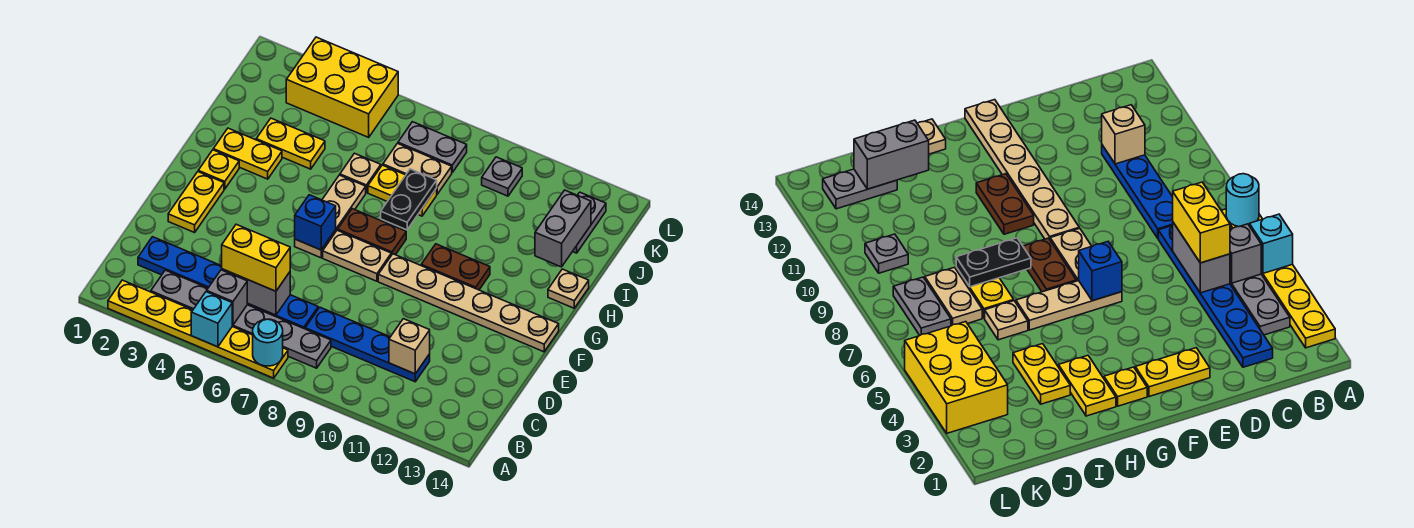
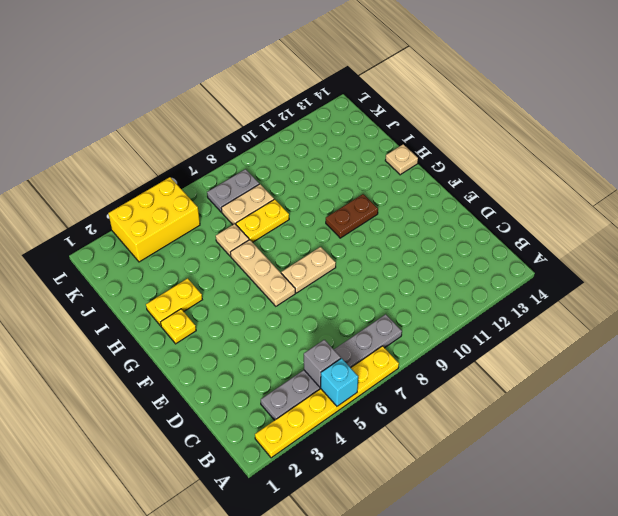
none -> blue 1x6 plate [138,237,318,329]
none -> blue 1x4 plate [305,307,430,382]
none -> yellow 1x2 plate [168,172,224,233]
none -> tan 1x6 plate [378,254,559,352]

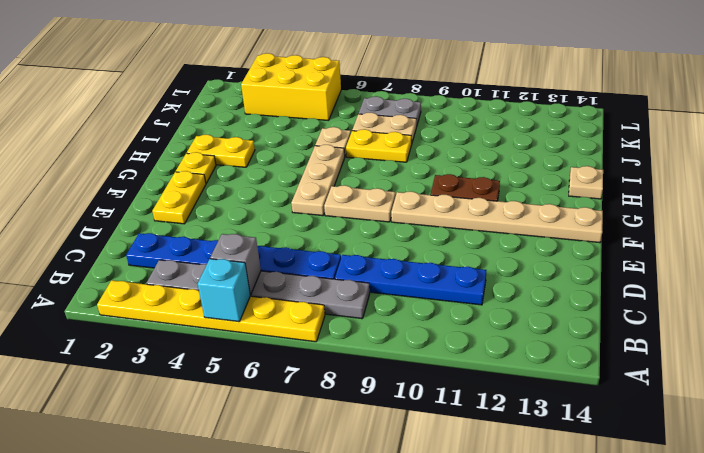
none -> brown 1x2 plate [338,209,406,255]
none -> yellow 1x2 plate [256,118,325,169]
none -> grey 1x2 plate [573,192,606,253]
none -> grey 1x1 plate [482,157,522,196]

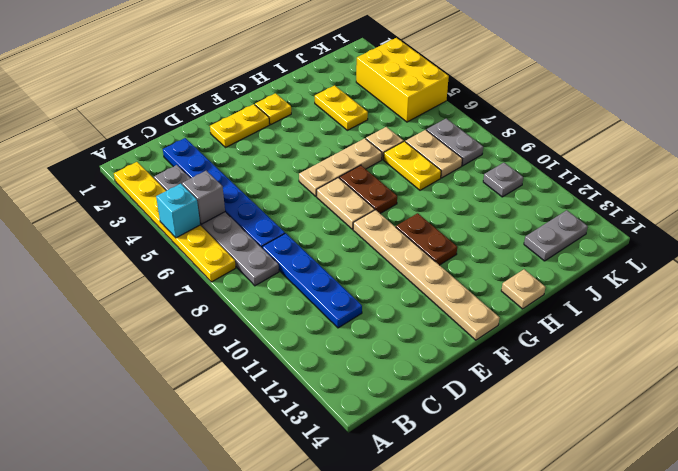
none -> yellow 1x2 plate [213,128,282,179]
none -> cyan 1x1 round brick [253,319,283,366]
none -> grey 1x2 brick [222,269,290,315]
none -> tan 1x1 brick [389,319,430,374]

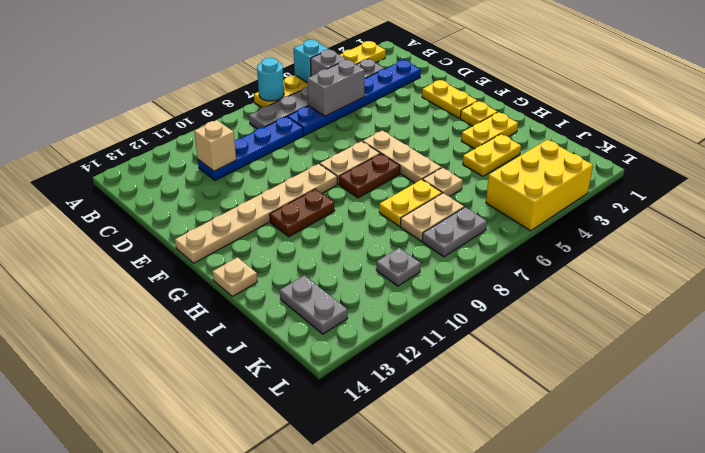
none -> blue 1x1 brick [295,195,336,250]
none -> black 1x2 plate [381,169,437,230]
none -> grey 1x2 brick [535,190,591,267]
none -> yellow 1x2 brick [222,224,290,291]

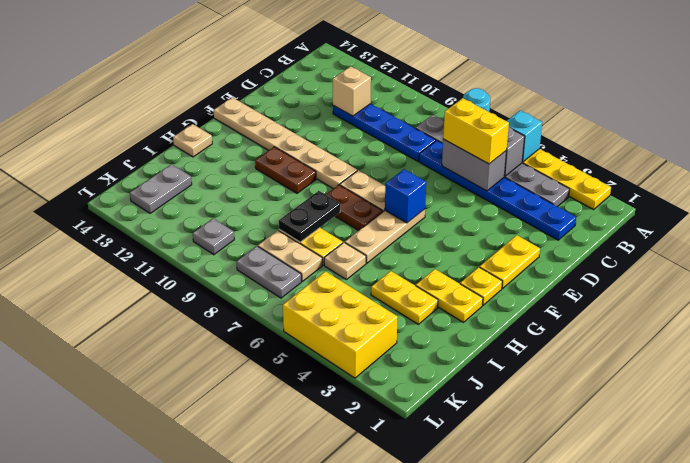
none -> grey 1x2 brick [535,190,591,267]

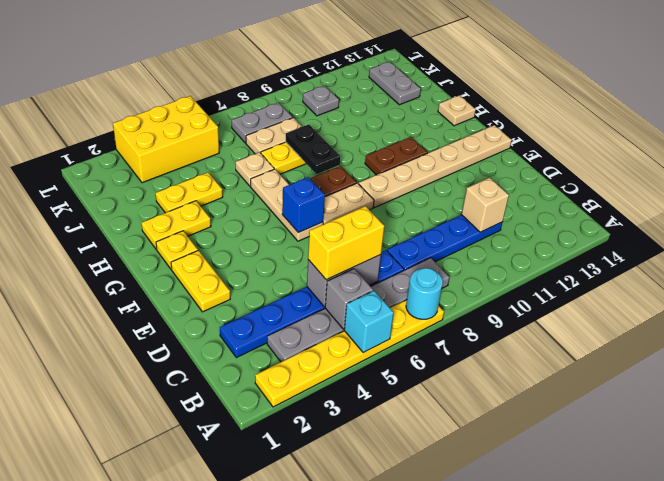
none -> grey 1x2 brick [535,190,591,267]

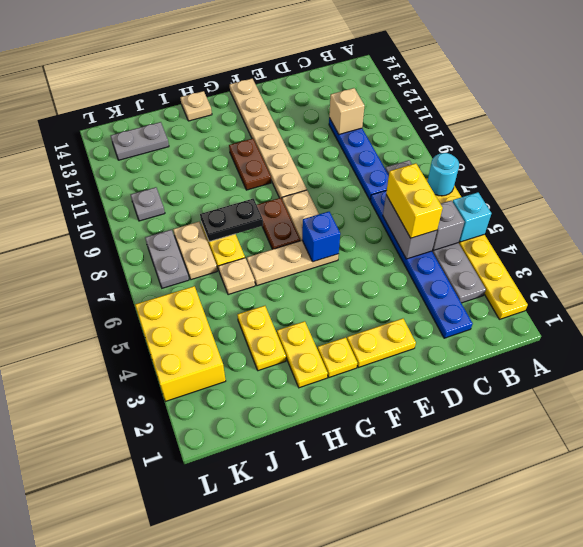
none -> grey 1x2 brick [535,190,591,267]

